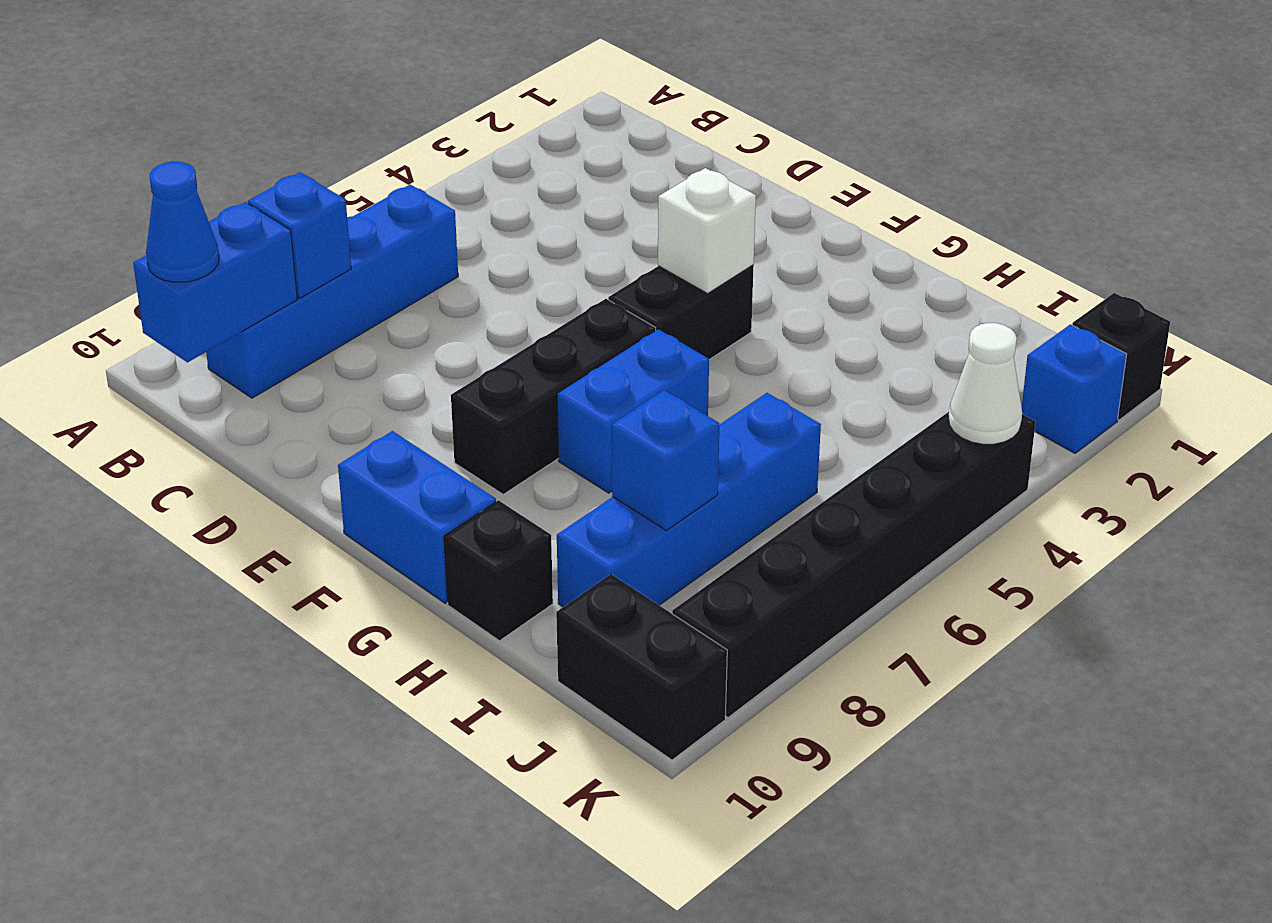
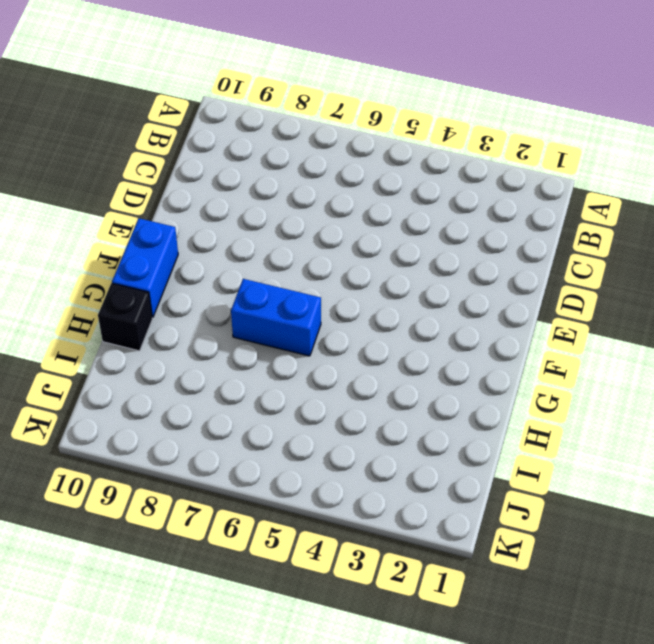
none -> blue 1x4 brick [206,184,458,398]
none -> black 1x2 brick [608,265,754,360]
none -> black 1x3 brick [451,299,656,494]

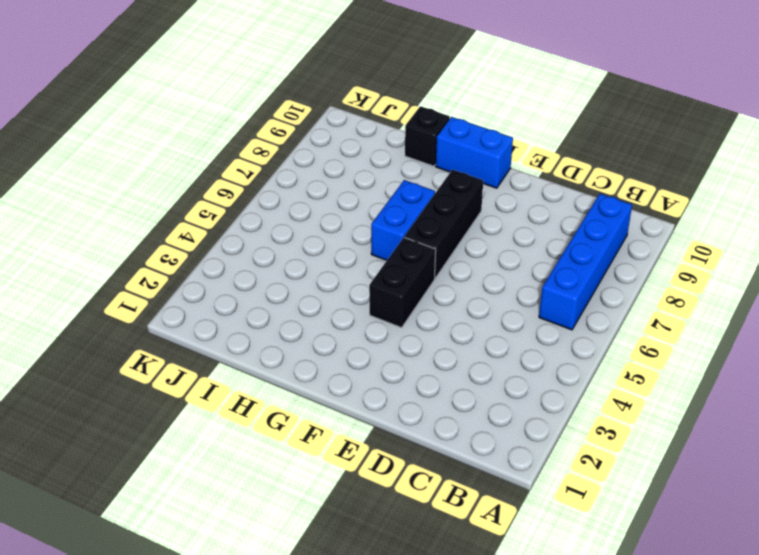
none -> blue 1x4 brick [557,393,821,607]
none -> black 1x2 brick [556,574,727,760]
none -> black 1x1 brick [1072,293,1170,420]

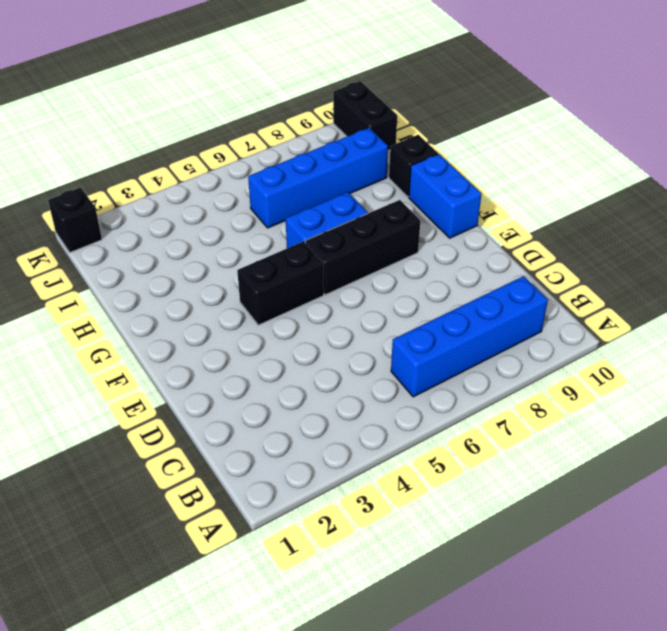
none -> blue 1x1 brick [1022,324,1127,453]
none -> black 1x6 brick [672,412,1036,717]
none -> blue 1x1 brick [248,172,351,298]

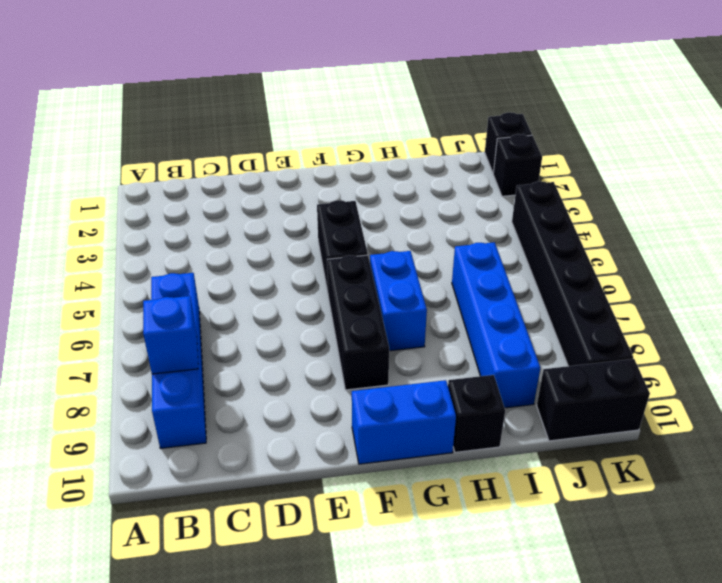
black 1x1 brick [493,134,542,196] -> blue 1x1 brick [1022,324,1127,453]
none -> blue 1x2 brick [133,202,297,362]
none -> white 1x1 brick [658,168,756,293]
none -> blue 1x1 brick [612,390,719,530]

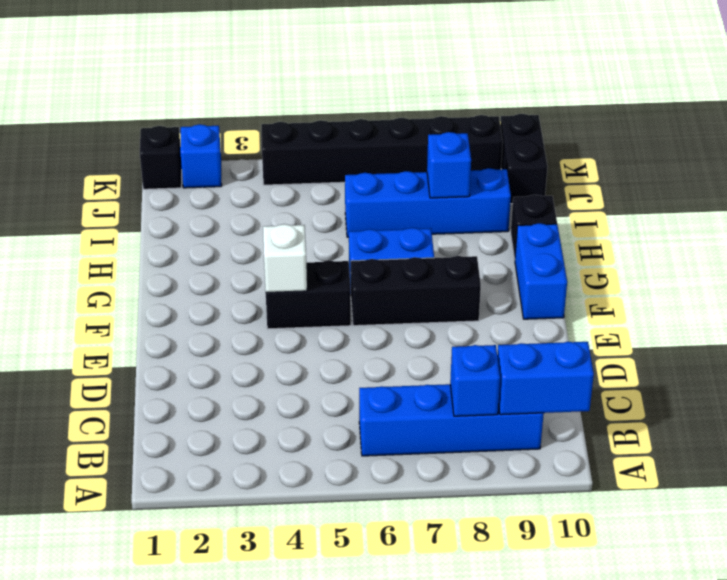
none -> white 1x1 cone [948,323,1022,444]
none -> blue 1x1 cone [146,162,219,282]

